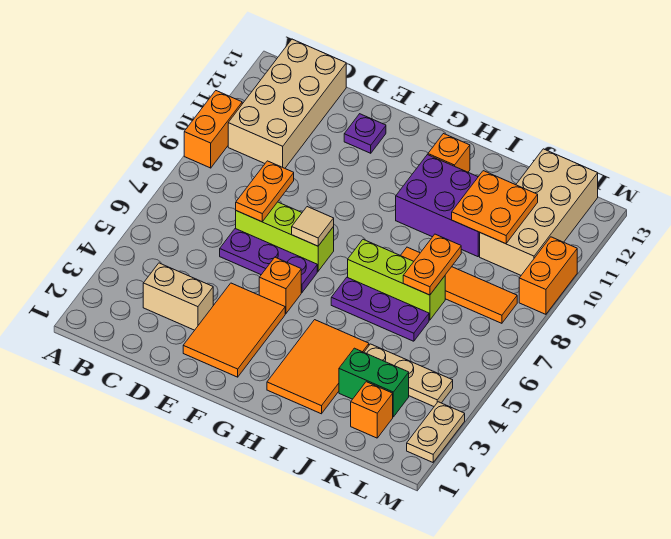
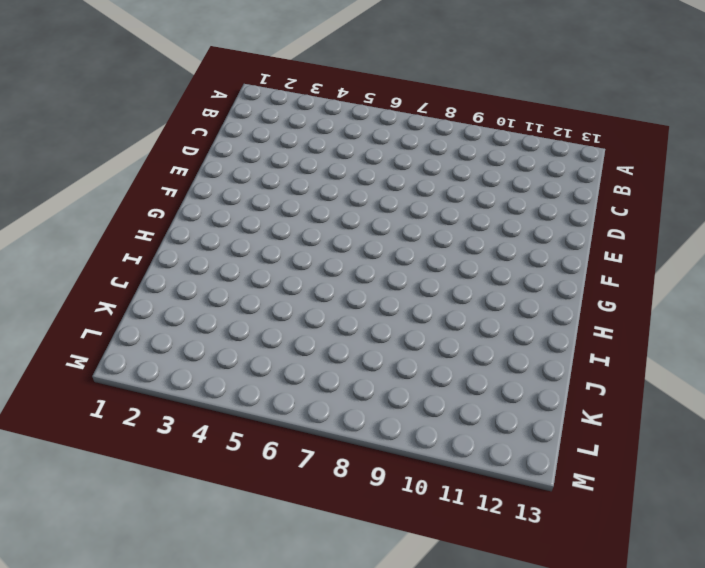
none -> orange 1x2 brick [184,91,242,168]
none -> tan 2x4 brick [228,39,346,168]
none -> tan 1x2 brick [143,263,213,330]

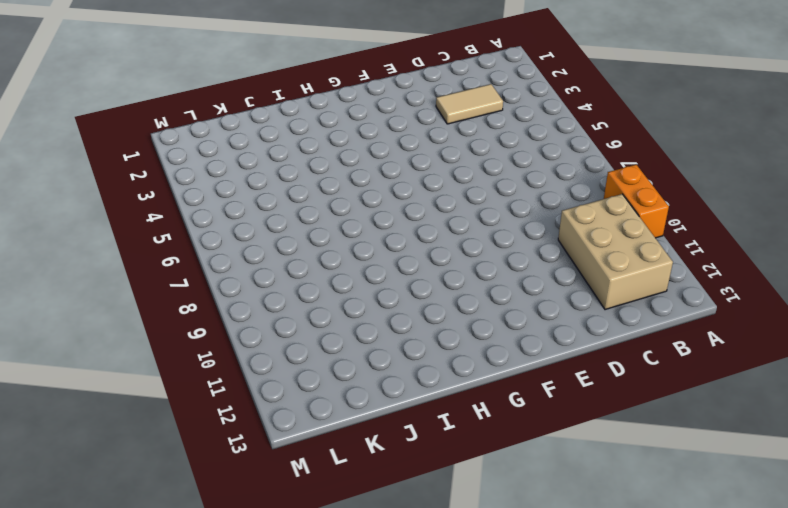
tan 2x3 brick [558,194,673,310] -> tan 2x4 brick [228,39,346,168]
tan 1x2 tile [436,84,503,124] -> tan 1x2 brick [143,263,213,330]
none -> purple 1x3 plate [220,228,317,292]
none -> lime 1x3 brick [236,202,334,271]
none -> orange 2x3 tile [183,283,285,377]

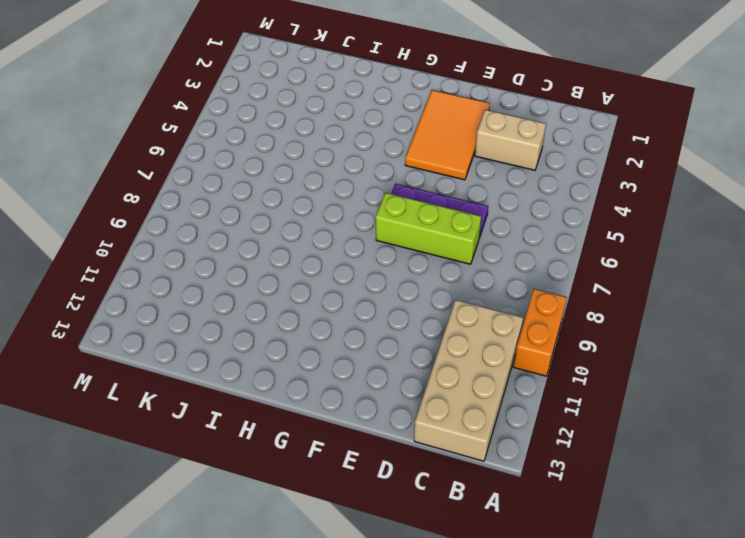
none -> purple 1x1 plate [344,114,386,153]
none -> orange 1x1 brick [259,257,301,314]
none -> orange 2x3 tile [267,320,369,414]

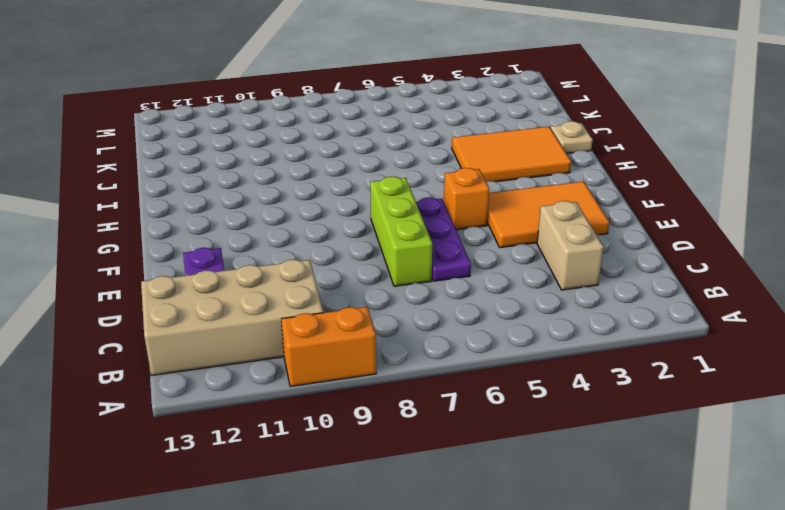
tan 1x1 plate [551,121,593,154] -> none
none -> purple 1x3 plate [331,277,429,341]
none -> lime 1x3 brick [348,239,445,320]
none -> purple 2x3 brick [396,155,480,257]

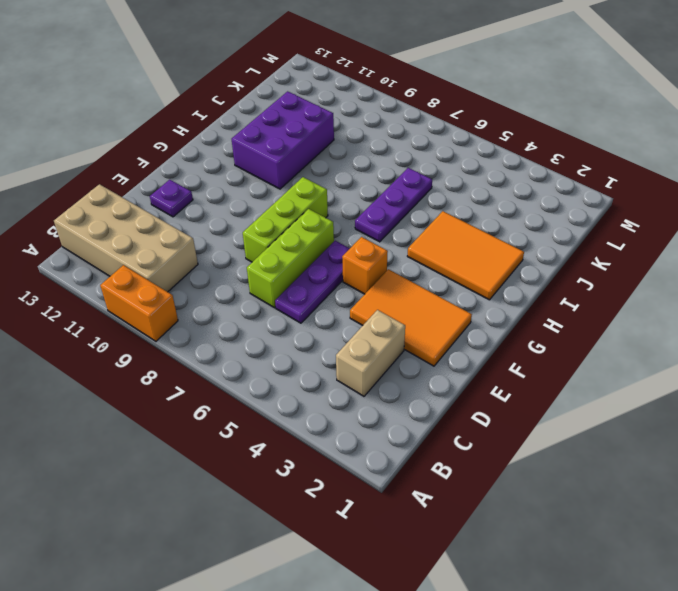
lime 1x3 brick [243,177,328,262] -> lime 1x3 brick moved to [348,239,445,320]
none -> orange 1x1 brick [428,134,470,172]
none -> orange 1x4 tile [401,247,517,323]
none -> green 1x2 brick [339,348,409,417]

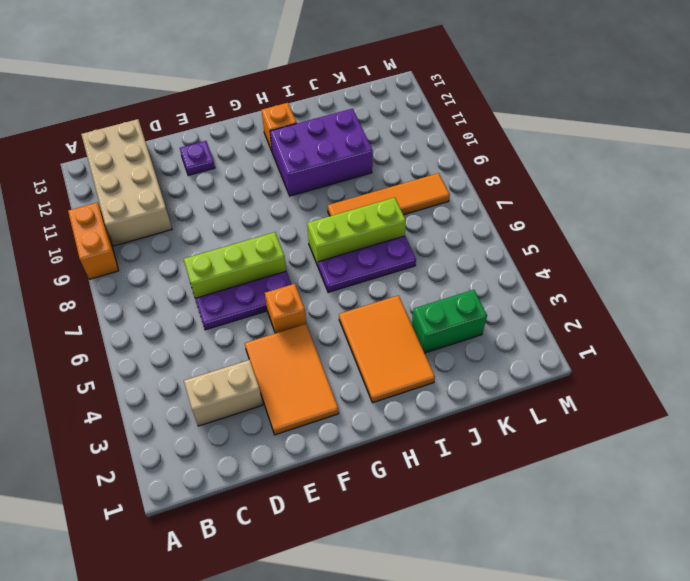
none -> tan 1x3 plate [364,344,453,406]
none -> orange 1x1 brick [351,382,393,438]
none -> tan 2x4 brick [480,149,598,275]

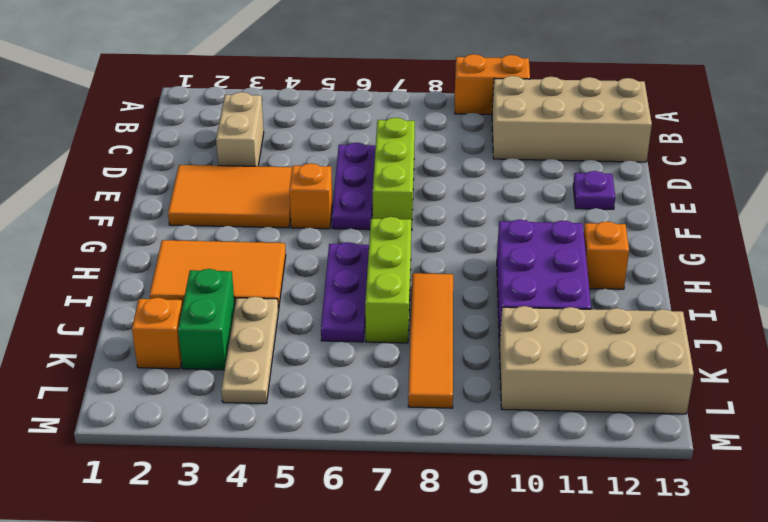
none -> tan 1x2 plate [407,402,465,462]
none -> orange 1x2 brick [519,237,577,314]
none -> orange 1x2 plate [236,161,294,222]

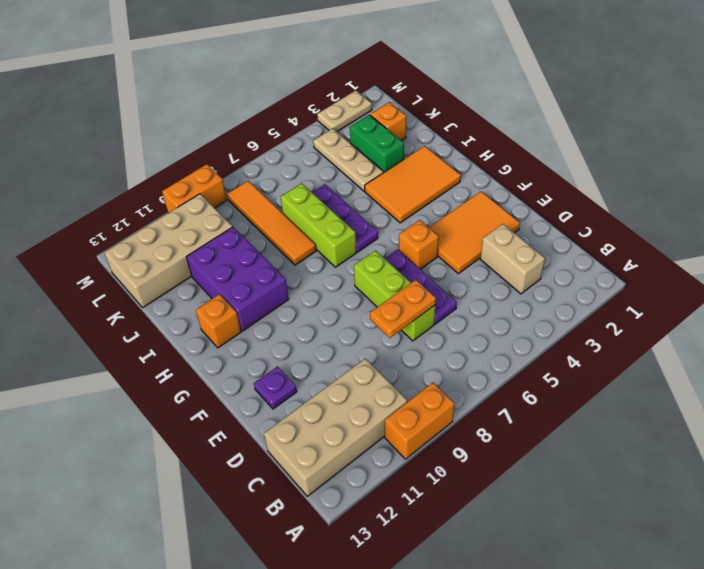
none -> tan 1x1 tile [292,207,334,246]
none -> orange 1x2 plate [403,234,461,295]
none -> orange 2x2 plate [452,171,538,244]

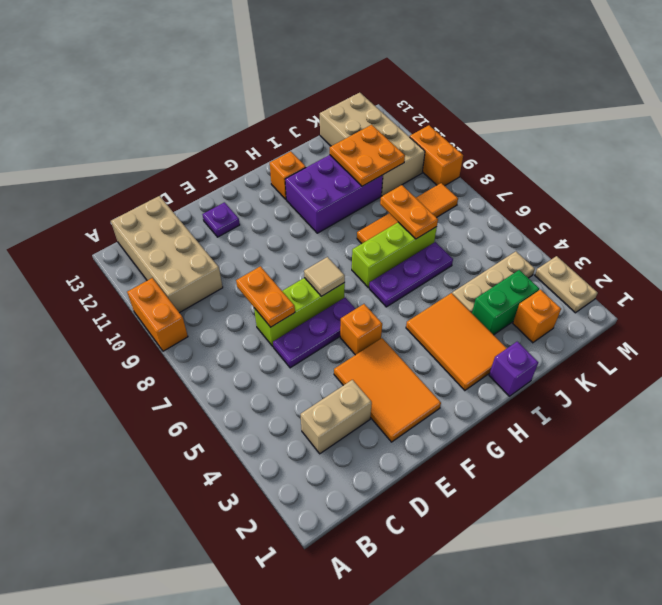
purple 1x1 brick [489,342,538,396] -> none

